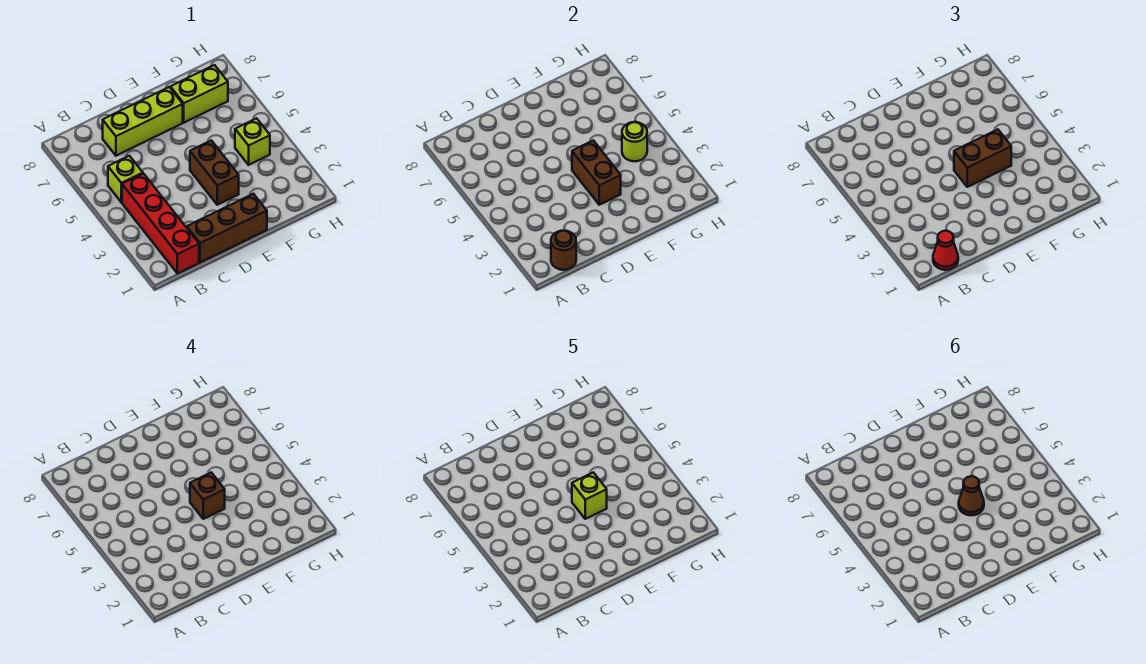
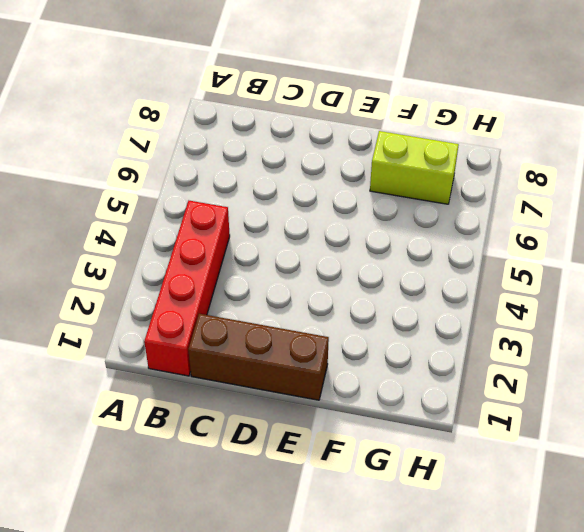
none -> lime 1x1 brick [108,156,143,202]
none -> lime 1x3 brick [103,87,183,156]
none -> brown 1x2 brick [190,140,239,205]

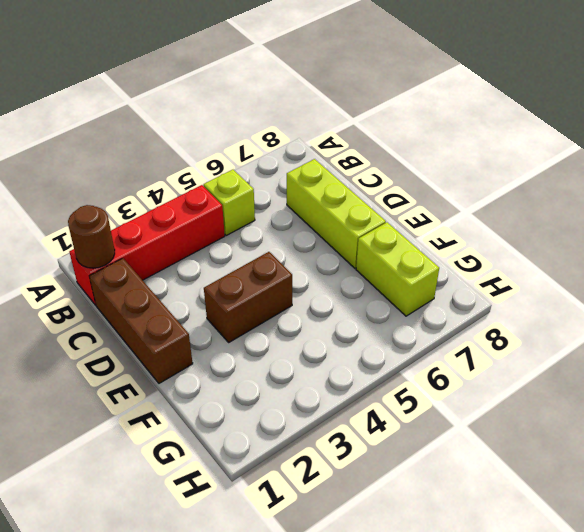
none -> lime 1x1 brick [235,118,270,165]
none -> brown 1x2 brick [572,140,621,205]
none -> lime 1x1 round brick [622,122,647,161]

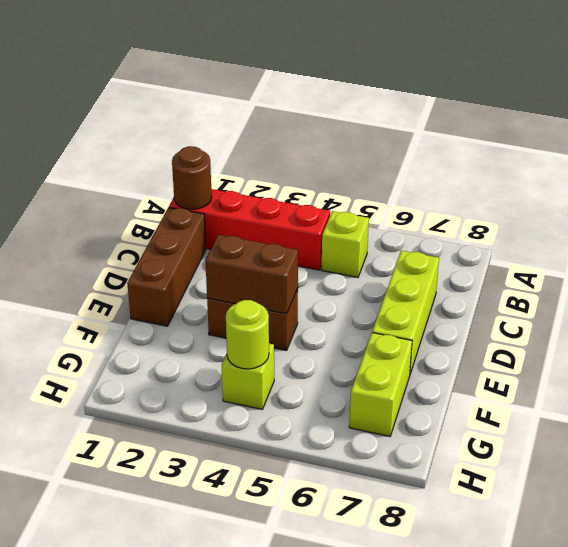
none -> red 1x1 cone [933,231,958,270]
none -> brown 1x2 brick [954,130,1011,187]
none -> brown 1x1 brick [190,472,225,519]

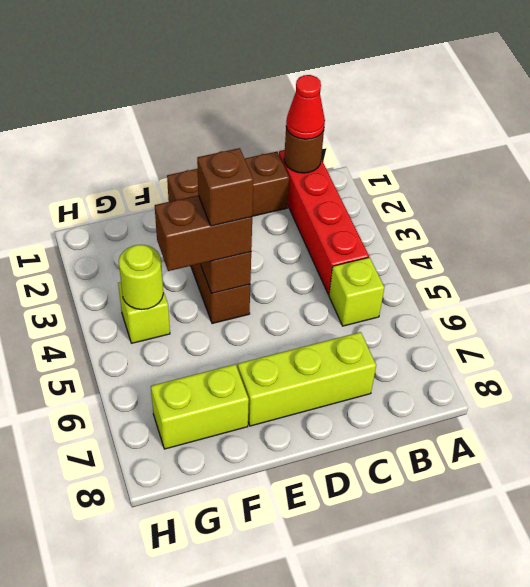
none -> lime 1x1 brick [572,472,607,519]
none -> brown 1x1 cone [959,476,984,515]

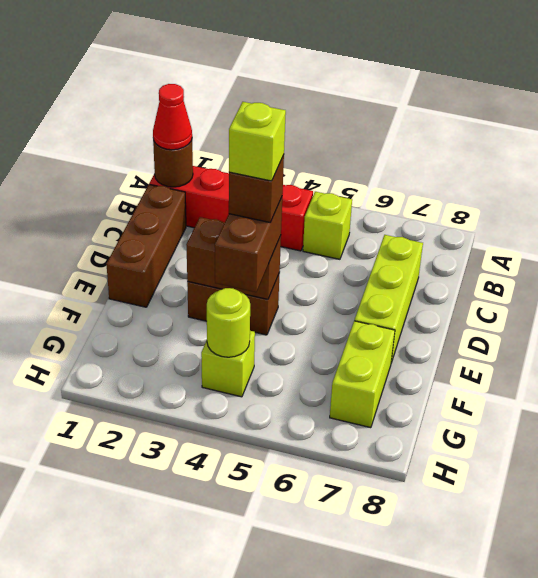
none -> brown 1x1 cone [959,476,984,515]

